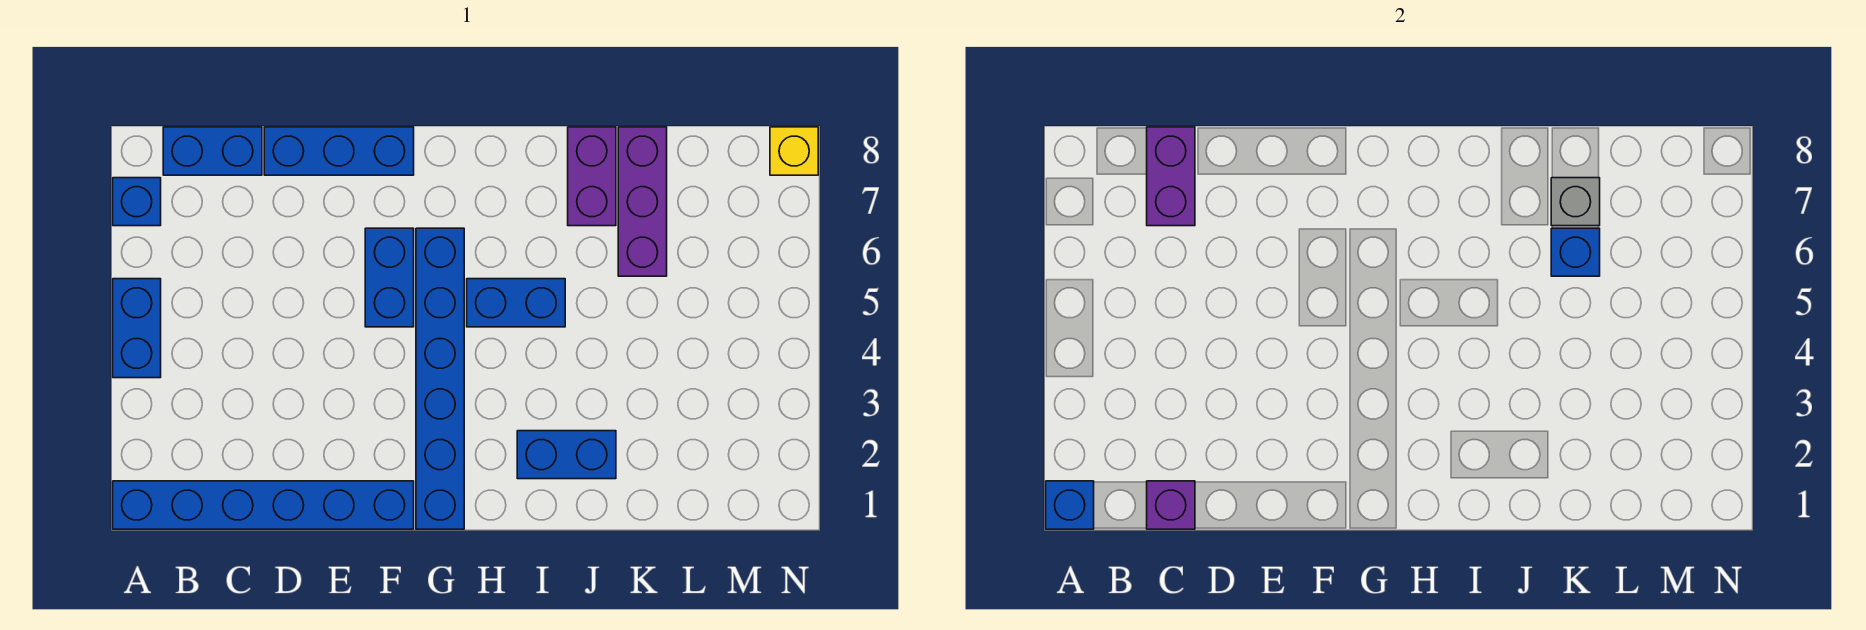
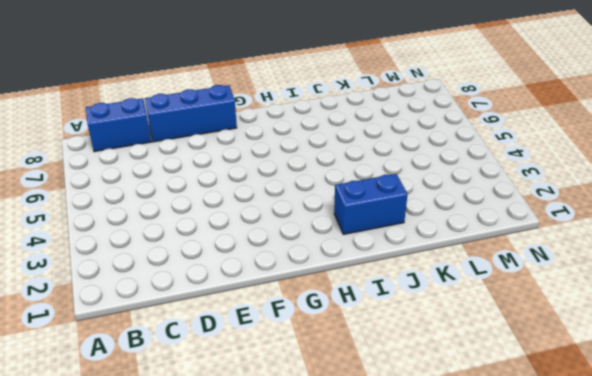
none -> blue 1x6 brick [113,481,414,529]
none -> blue 1x2 brick [113,279,161,378]
none -> blue 1x1 brick [113,178,161,226]

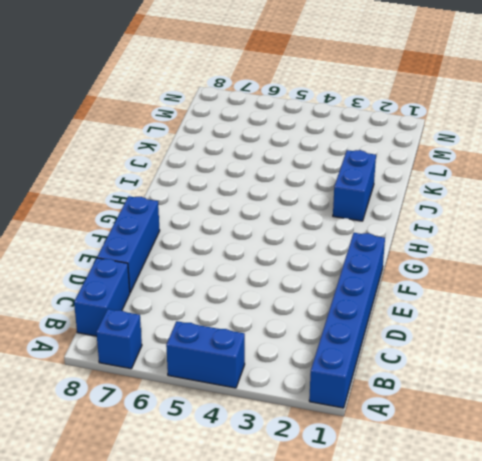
none -> blue 1x2 brick [365,228,414,327]
none -> blue 1x6 brick [416,228,464,529]
none -> blue 1x2 brick [467,279,565,327]

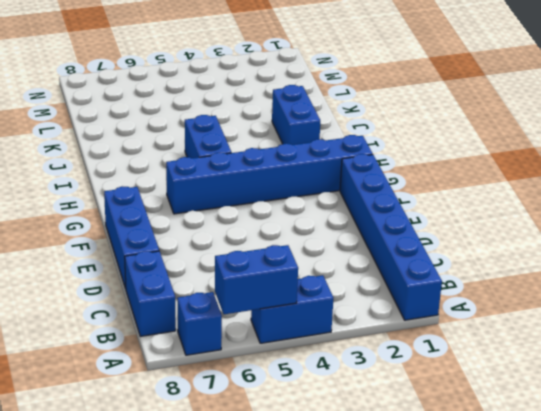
blue 1x2 brick [215,245,298,314] -> blue 1x2 brick moved to [365,228,414,327]
none -> purple 1x2 brick [568,127,616,226]
none -> purple 1x3 brick [618,127,667,276]
none -> yellow 1x1 brick [770,127,818,175]

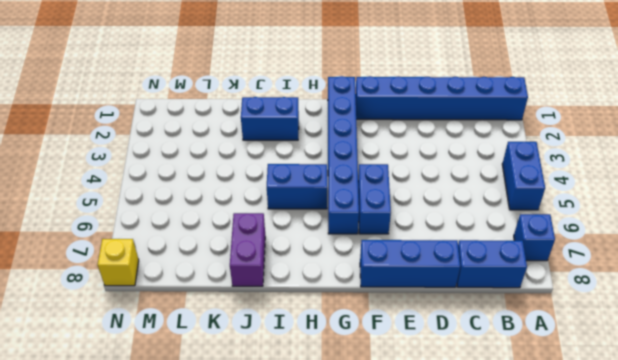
none -> purple 1x3 brick [618,127,667,276]
none -> blue 1x1 brick [1046,481,1094,529]
none -> purple 1x1 brick [1147,481,1195,529]

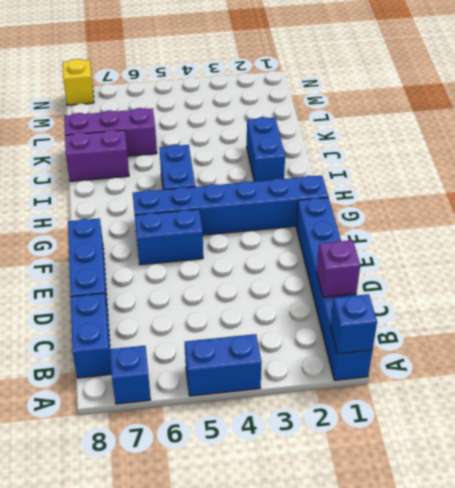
none -> purple 1x2 brick [1147,127,1195,226]
none -> blue 1x1 brick [1551,228,1600,276]
none -> grey 1x1 brick [1551,178,1600,226]

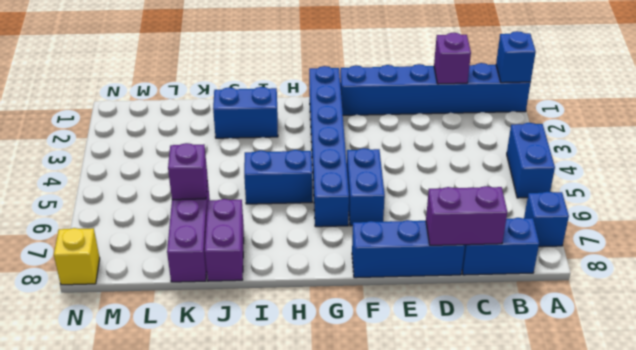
purple 1x2 brick [426,186,507,245] -> purple 1x2 brick turned to [1147,127,1195,226]
purple 1x1 brick [168,143,207,200] -> blue 1x1 brick [1551,228,1600,276]
none -> grey 1x1 brick [1551,178,1600,226]

